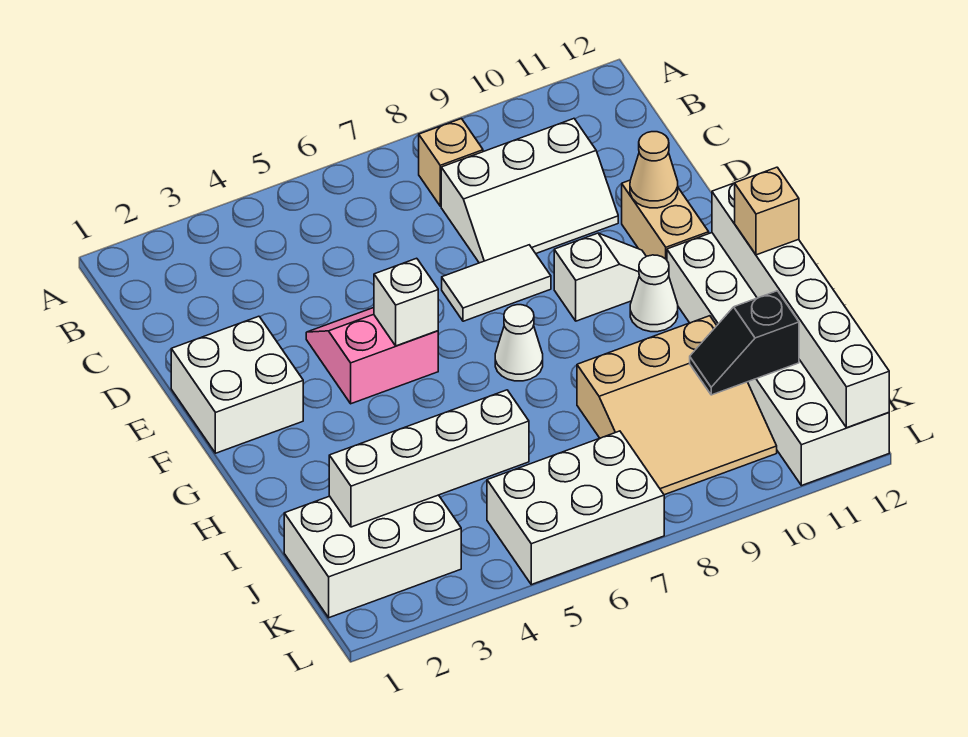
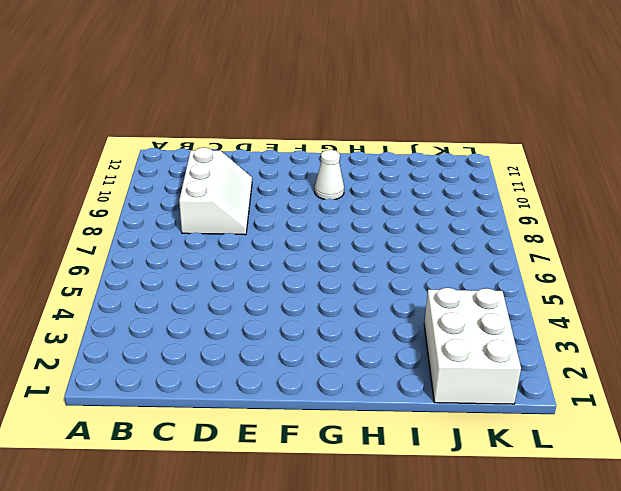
none -> tan 1x1 brick [419,119,483,206]
none -> white 2x2 brick [171,316,303,453]
none -> pink 2x2 slope [306,308,438,404]

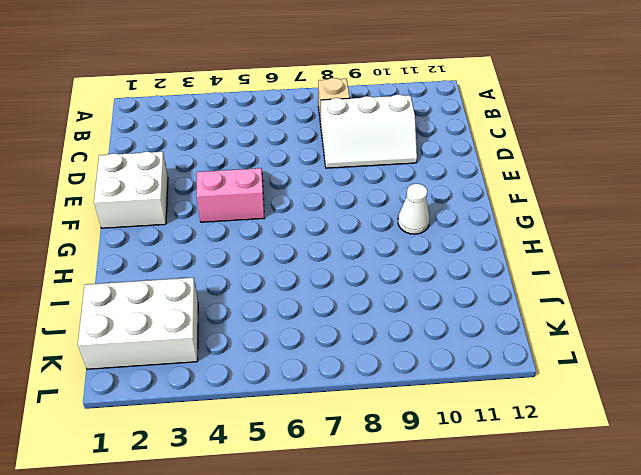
none -> white 1x2 tile [442,245,551,321]
none -> tan 1x2 brick [622,180,709,260]
none -> white 1x2 slope [554,233,646,321]

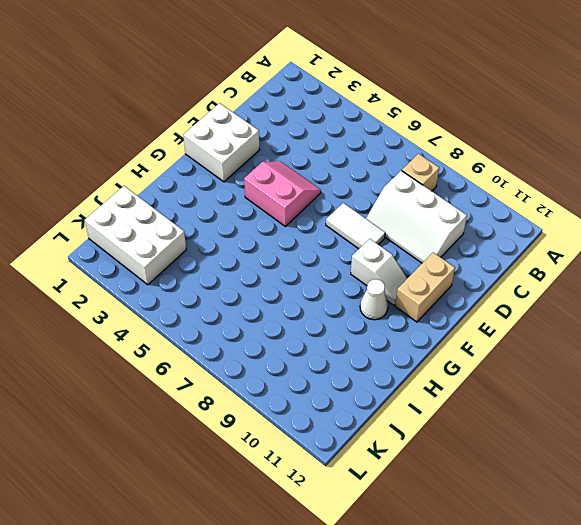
none -> white 1x1 cone [495,305,543,381]
none -> white 2x6 brick [667,233,889,486]
none -> tan 3x3 slope [577,316,777,495]

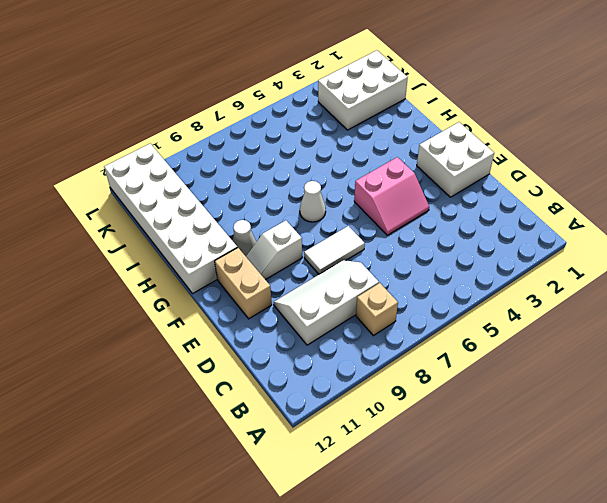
none -> tan 3x3 slope [577,316,777,495]
none -> white 2x3 brick [487,431,664,585]
none -> tan 1x1 cone [630,132,678,208]

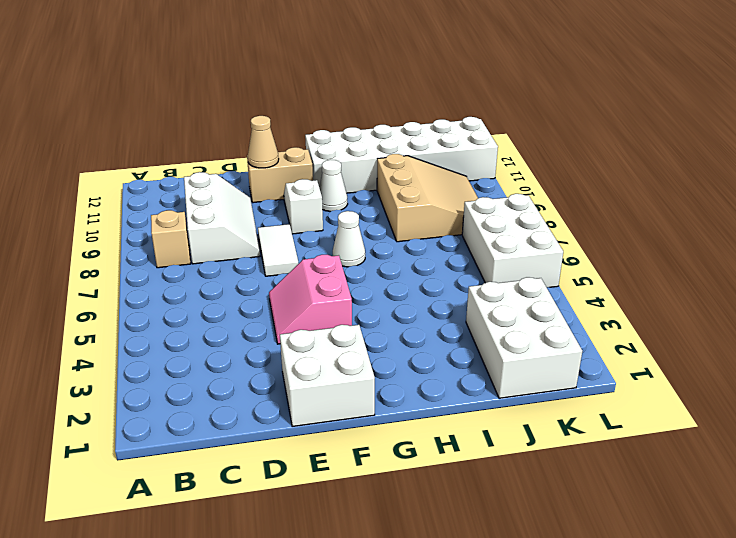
none -> white 1x1 brick [374,258,438,346]
none -> white 1x6 brick [712,183,889,428]
none -> white 1x4 brick [329,390,529,527]

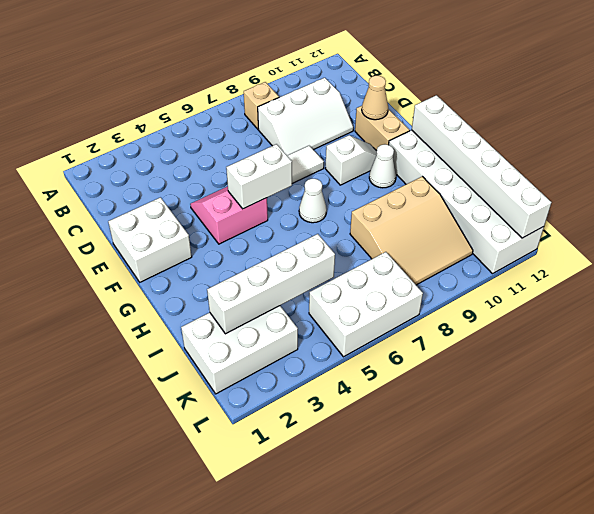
white 1x2 brick [226,144,292,209] -> white 1x1 brick [374,258,438,346]
none -> black 1x2 slope [690,291,799,395]
none -> tan 1x1 brick [735,167,799,255]

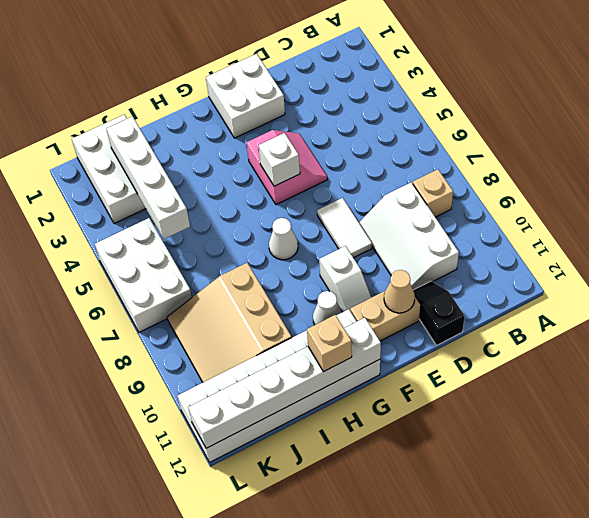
black 1x2 slope [413,281,465,345] -> black 1x2 slope moved to [690,291,799,395]

